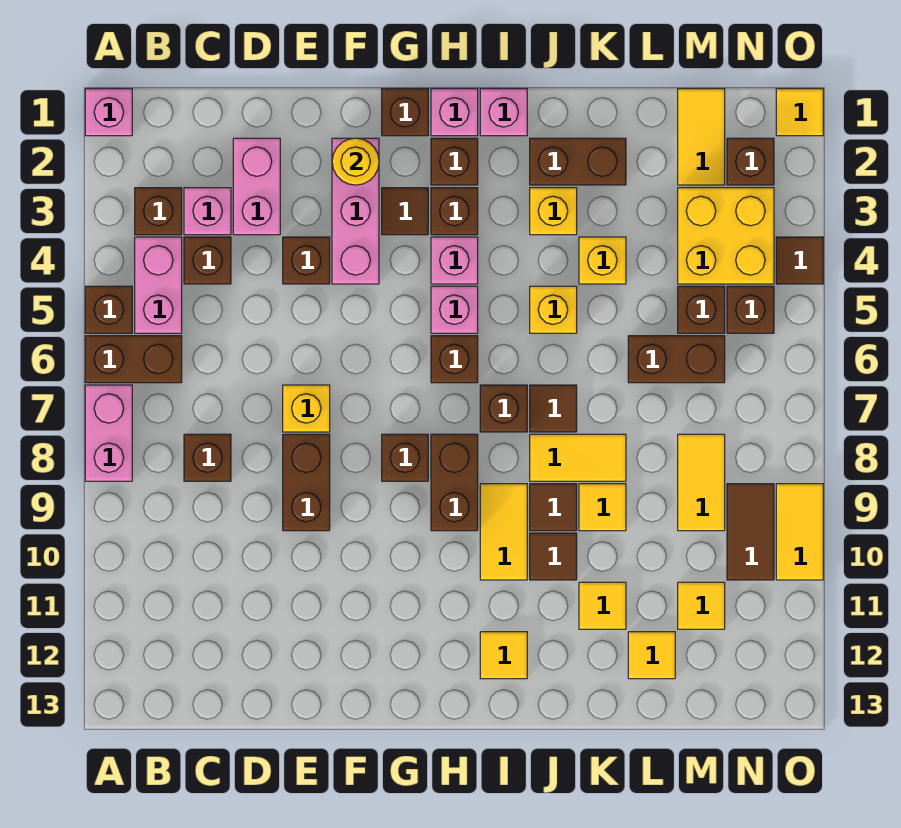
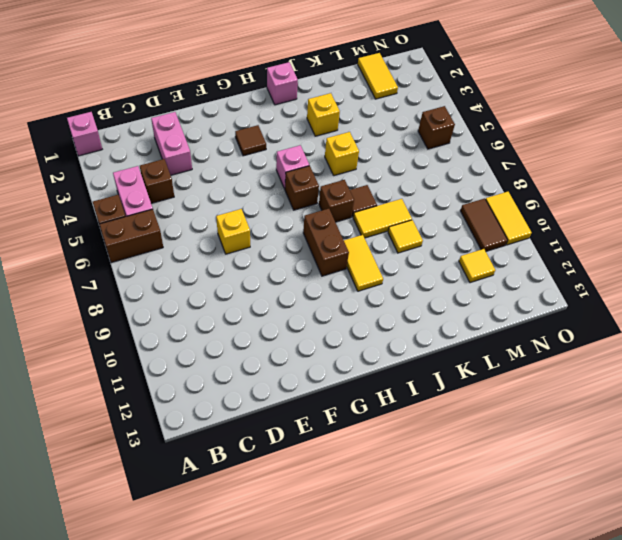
none -> pink 1x2 brick [85,385,132,481]
none -> brown 1x1 brick [135,188,182,235]
none -> pink 1x1 brick [184,188,231,235]
none -> brown 1x1 brick [184,434,231,481]

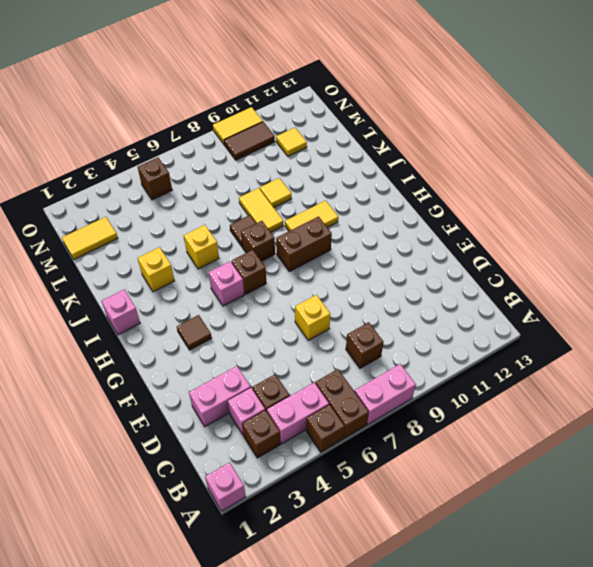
none -> brown 1x1 brick [283,237,330,284]
none -> brown 1x2 brick [283,434,330,531]
none -> pink 1x3 brick [332,138,379,284]
none -> brown 1x1 brick [382,89,428,136]

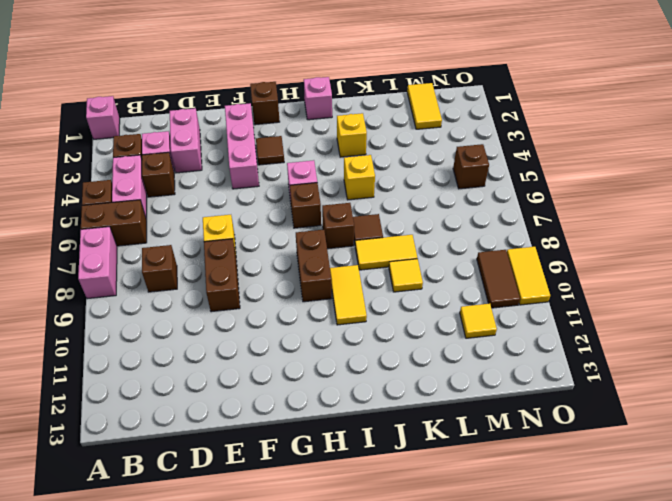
none -> brown 1x1 brick [283,237,330,284]
none -> brown 1x1 brick [382,434,428,481]
none -> pink 1x1 brick [431,89,478,136]
none -> brown 1x1 brick [431,138,478,185]

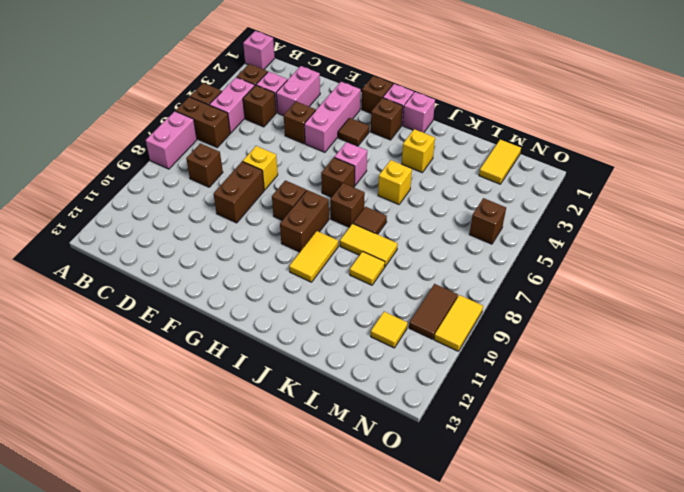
none -> brown 1x1 brick [431,188,478,235]
none -> pink 1x1 brick [431,237,478,284]
none -> yellow 1x1 tile [480,632,527,679]
none -> brown 1x2 brick [530,138,626,185]

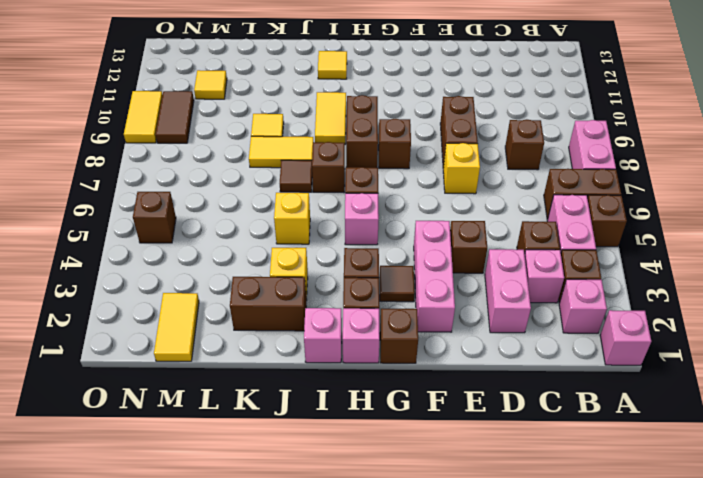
pink 1x1 brick [559,279,607,333] -> pink 1x1 brick moved to [431,237,478,284]
none -> brown 1x1 tile [530,484,577,531]
none -> brown 1x1 tile [530,533,577,580]
none -> yellow 1x1 brick [579,237,626,284]
none -> yellow 1x1 tile [579,582,626,629]

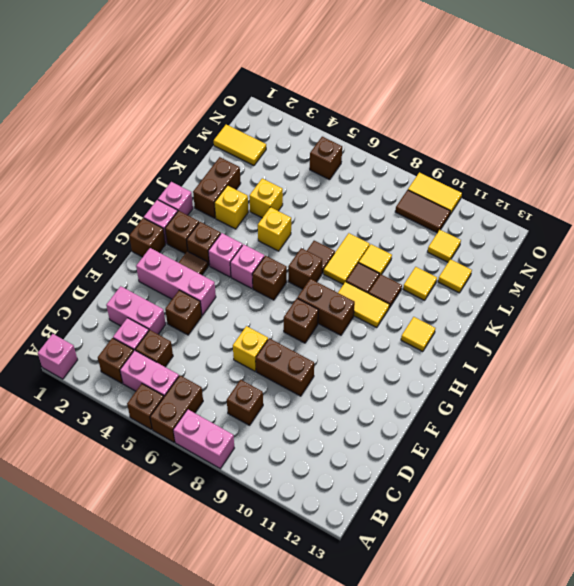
none -> brown 1x2 brick [628,336,725,383]
none -> yellow 2x2 brick [678,188,774,284]
none -> brown 1x1 brick [678,286,725,333]
none -> yellow 1x2 tile [678,434,725,531]

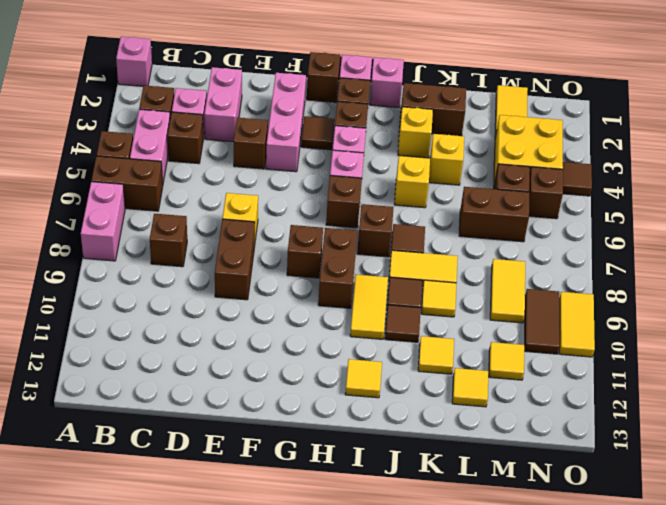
none -> brown 1x1 brick [727,138,774,185]
none -> yellow 1x1 tile [776,89,823,136]
none -> yellow 1x1 round brick [332,138,379,185]

